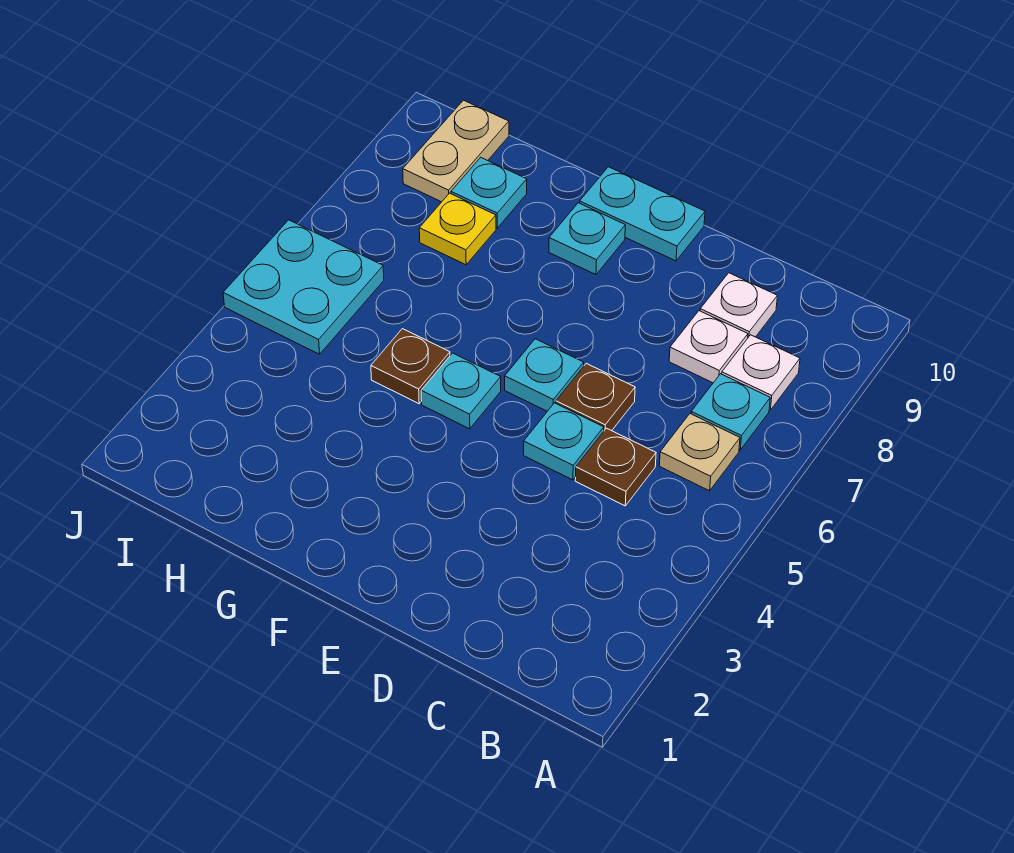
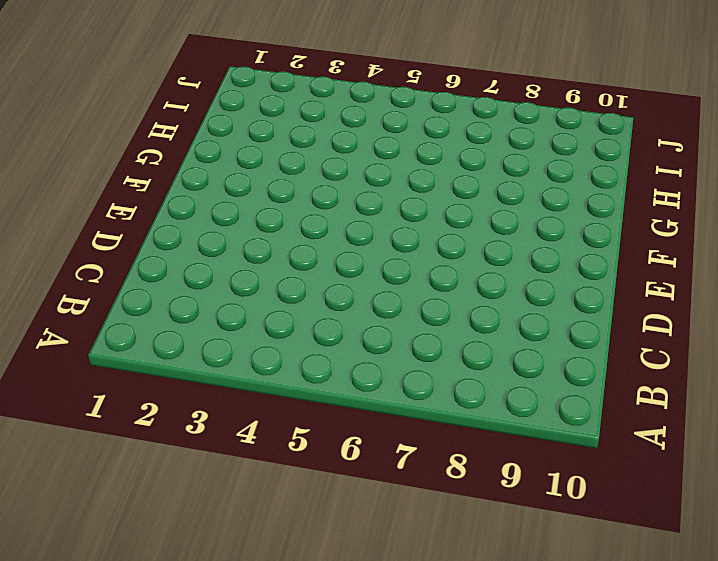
none -> tan 1x1 plate [659,414,740,491]
none -> cyan 1x1 plate [691,374,770,450]
none -> white 1x1 plate [722,335,800,410]

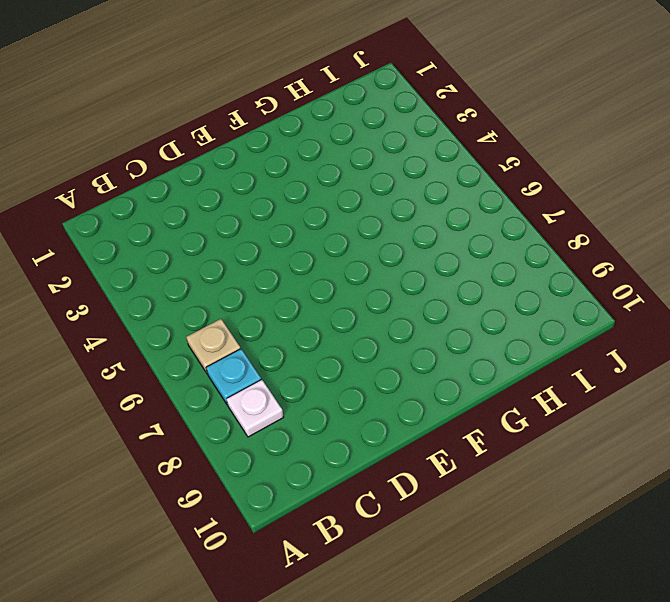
none -> brown 1x1 plate [575,428,656,506]
none -> white 1x1 plate [669,311,748,383]
none -> white 1x1 plate [700,273,777,337]

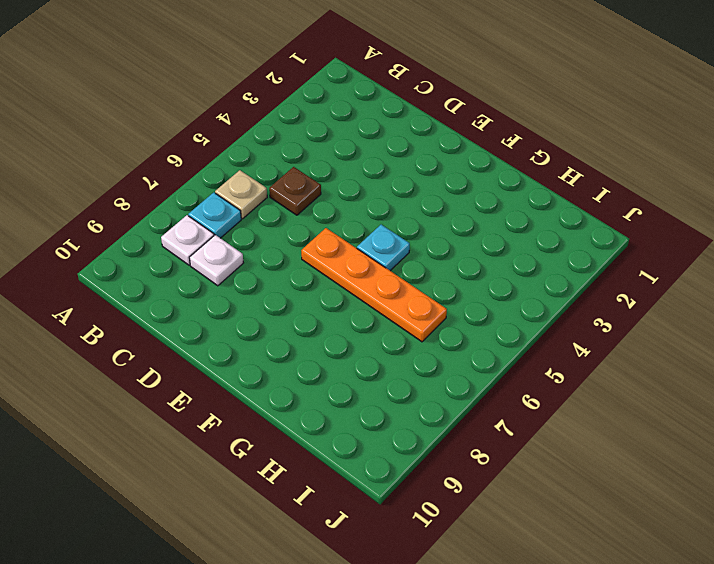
orange 1x4 plate [301,228,447,342] -> cyan 1x1 plate [505,339,584,411]
none -> white 1x1 plate [700,273,777,337]
none -> cyan 1x1 plate [524,403,604,480]
none -> brown 1x1 plate [556,363,635,431]

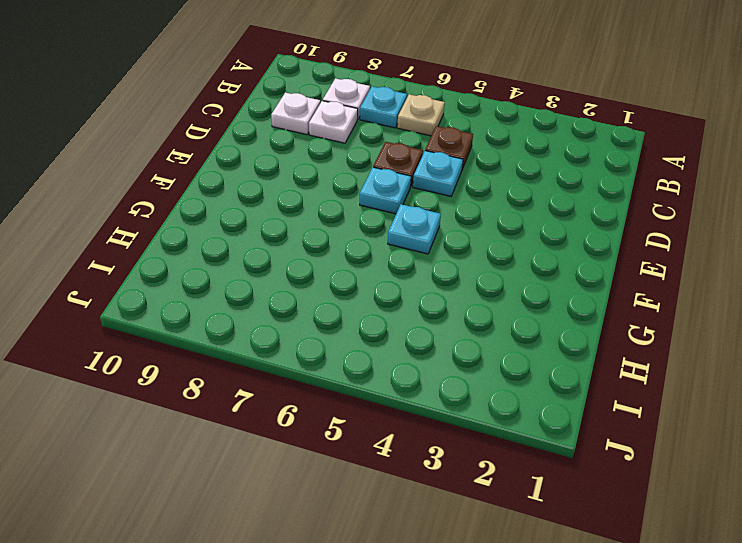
none -> cyan 1x2 plate [580,167,705,261]
none -> cyan 1x1 plate [549,203,625,275]
none -> brown 1x1 plate [371,329,450,404]

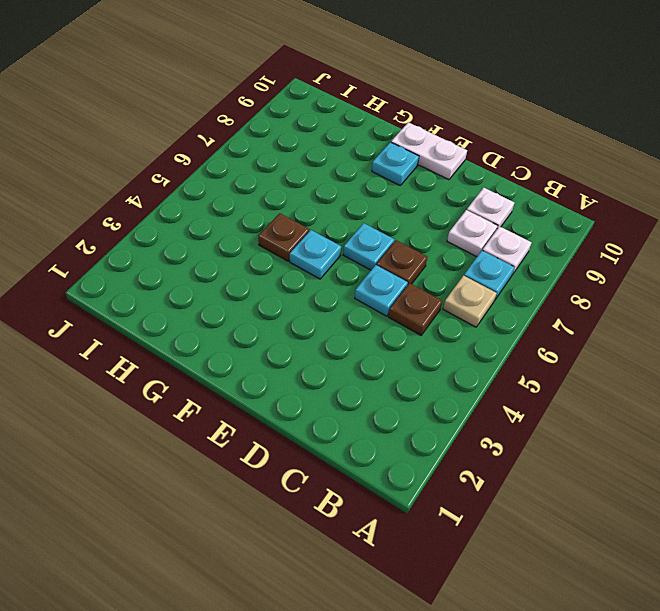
white 1x2 plate [391,122,467,180] -> cyan 1x2 plate [580,167,705,261]
none -> yellow 1x1 plate [419,193,496,265]
none -> cyan 1x1 plate [451,157,527,228]
none -> cyan 2x2 plate [223,220,384,354]

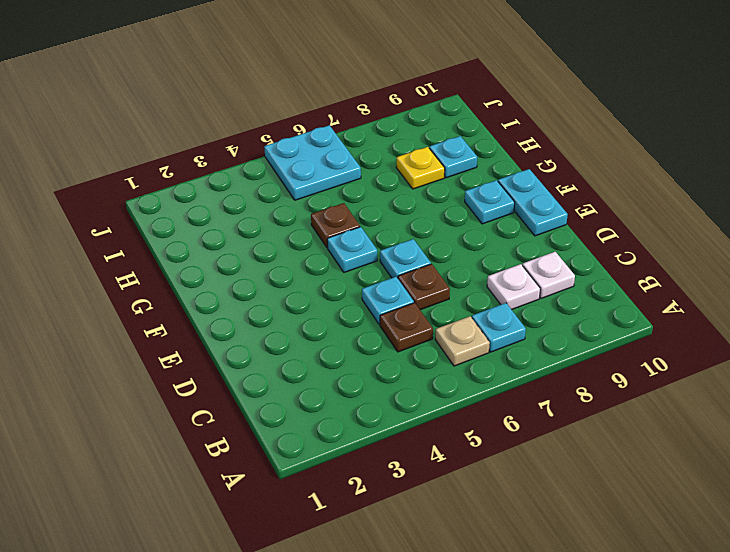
none -> white 1x1 plate [722,335,800,410]
none -> tan 1x2 plate [403,100,509,202]

